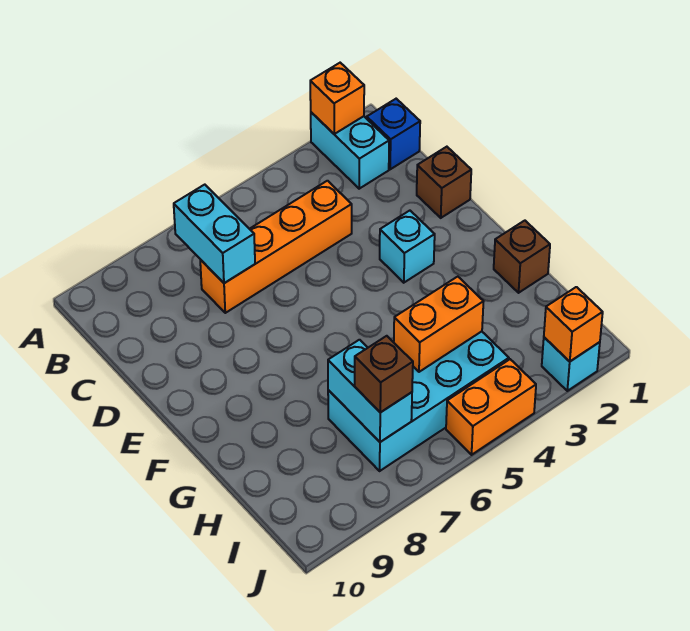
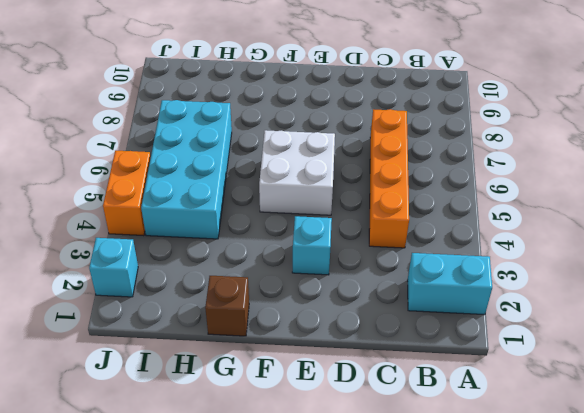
white 2x2 brick [259,130,335,215] -> none
none -> blue 1x1 brick [367,99,420,169]
none -> brown 1x1 brick [417,147,471,218]
none -> orange 1x1 brick [310,63,364,134]

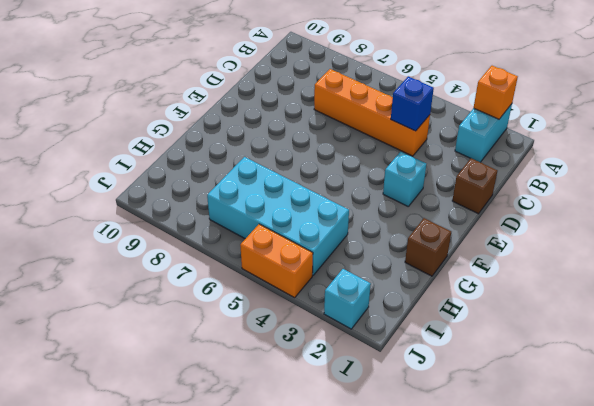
blue 1x1 brick [391,76,434,131] -> blue 1x1 brick moved to [367,99,420,169]
none -> cyan 1x2 brick [174,185,255,283]
none -> orange 1x2 brick [394,277,484,372]
none -> cyan 1x2 brick [328,340,412,442]

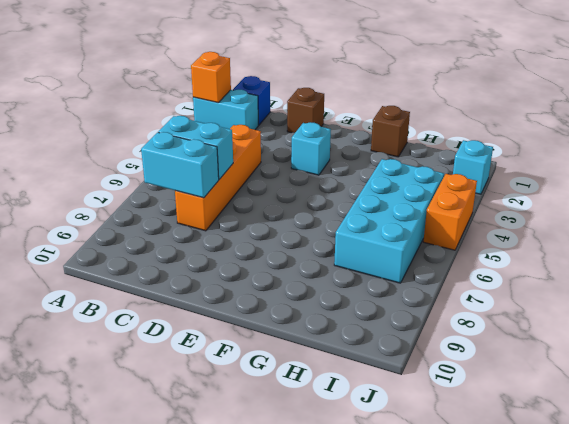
cyan 1x2 brick [158,116,233,179] -> cyan 1x2 brick moved to [328,340,412,442]
none -> orange 1x2 brick [394,277,484,372]
none -> orange 1x1 brick [544,287,603,361]
none -> brown 1x1 brick [355,336,413,412]

